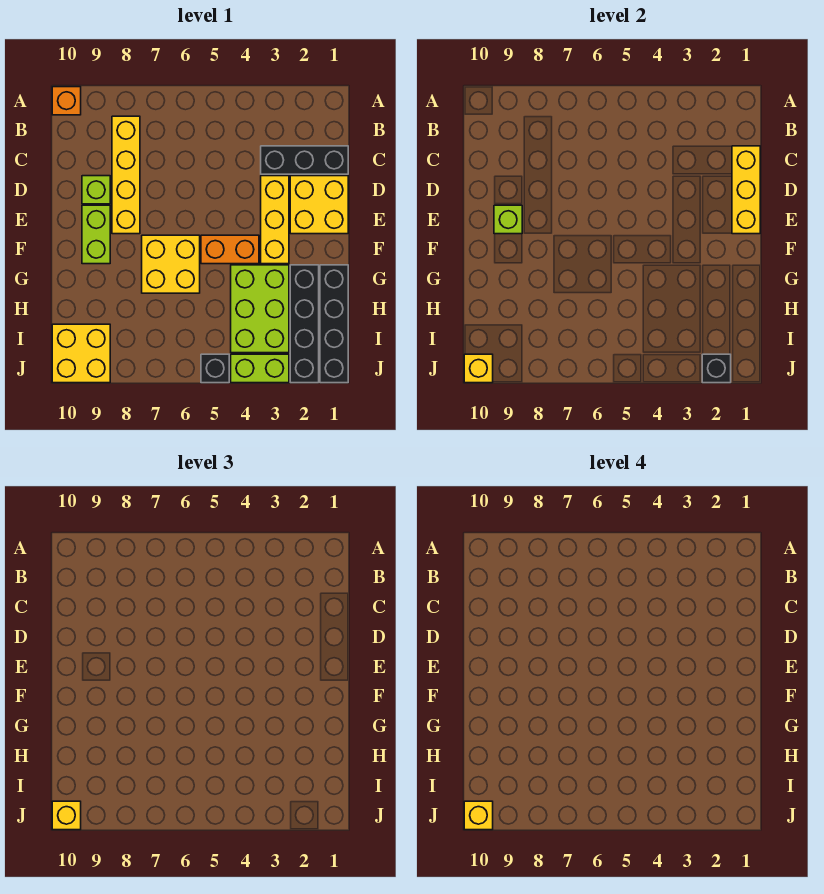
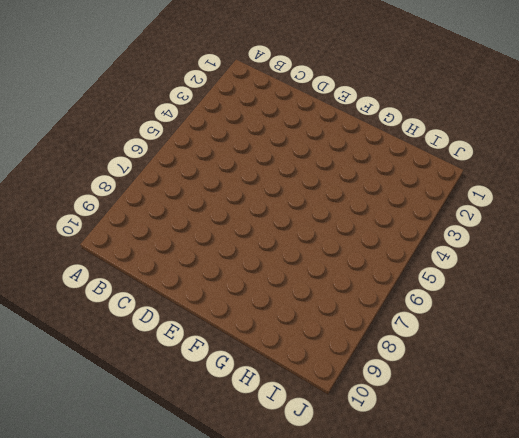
none -> orange 1x1 brick [52,87,81,115]
none -> yellow 1x4 brick [112,116,140,234]
none -> black 1x3 brick [261,146,348,174]

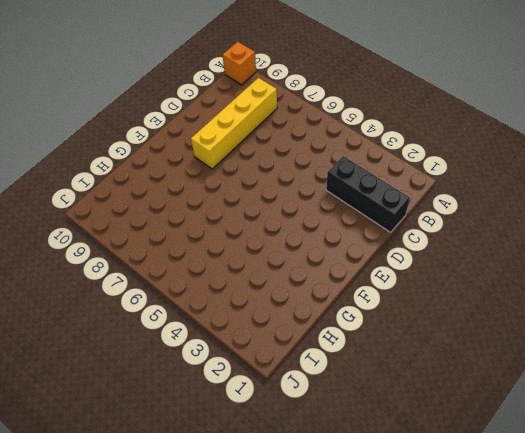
none -> yellow 2x2 brick [290,176,348,234]
none -> yellow 1x3 brick [261,176,289,264]
none -> lime 1x1 brick [82,176,110,204]

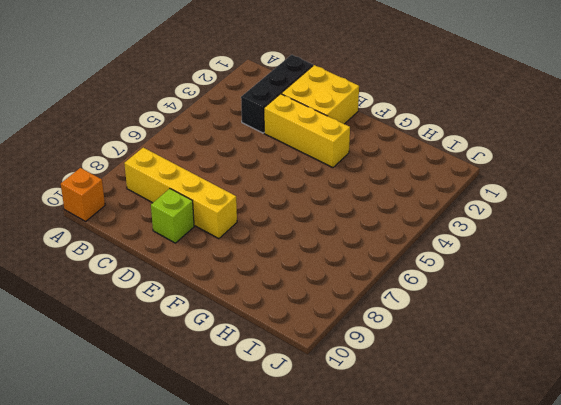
none -> lime 1x2 brick [82,205,110,264]
none -> orange 1x2 brick [201,235,259,264]
none -> yellow 2x2 brick [142,235,200,293]

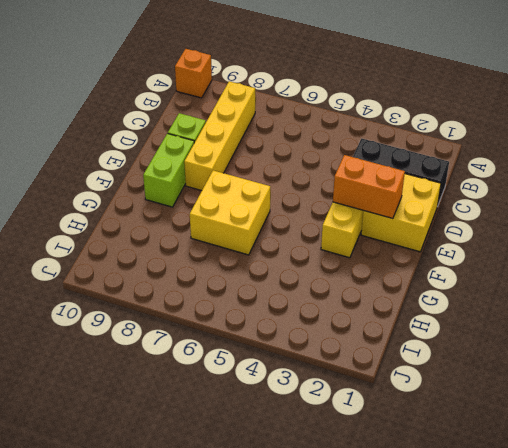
orange 1x2 brick [333,155,405,219] -> orange 1x2 brick moved to [201,235,259,264]
none -> black 1x4 brick [320,265,348,383]
none -> black 1x4 brick [290,265,319,383]
none -> lime 2x3 brick [231,265,289,353]

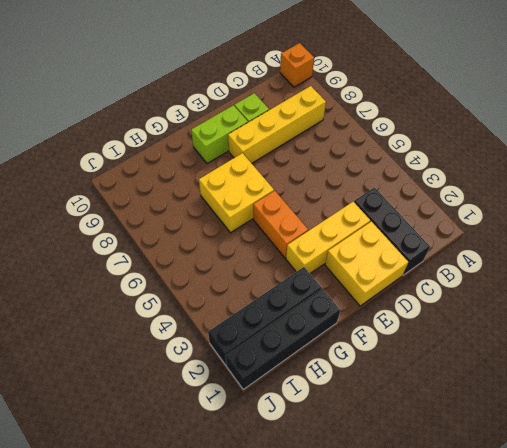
none -> lime 2x3 brick [231,265,289,353]
none -> yellow 2x2 brick [52,324,110,383]
none -> lime 1x2 brick [231,354,289,383]

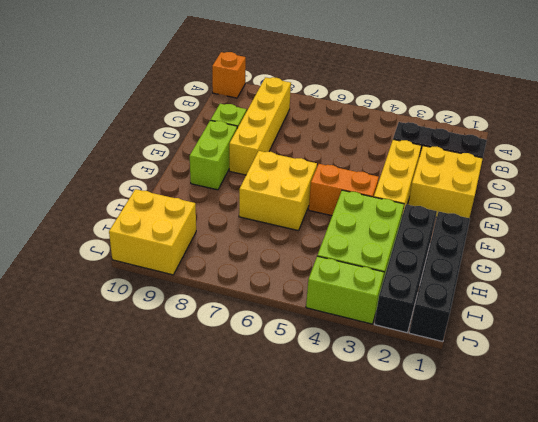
none -> black 1x1 brick [201,354,229,383]
none -> yellow 1x3 brick [732,146,760,234]
none -> lime 1x1 brick [494,205,522,234]

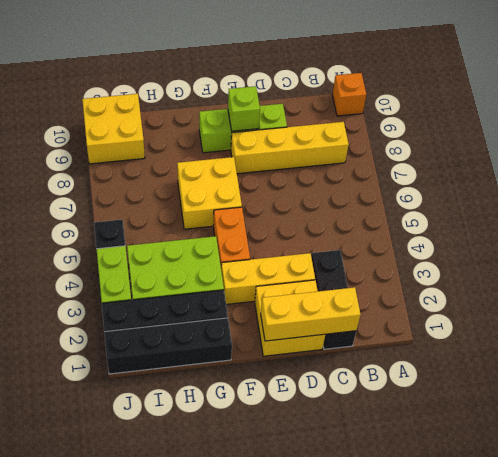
none -> black 1x1 brick [702,354,731,383]
none -> yellow 1x1 brick [464,354,493,383]
none -> yellow 1x1 brick [52,801,81,830]

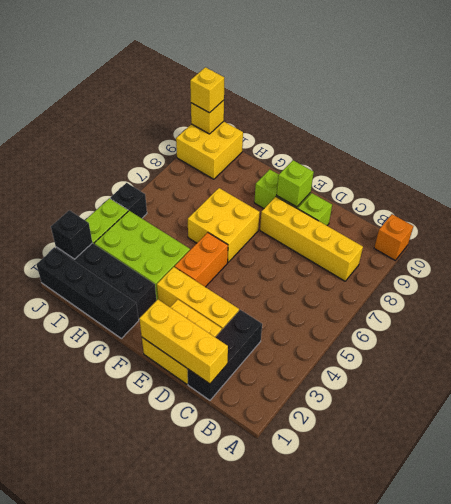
none -> yellow 1x1 brick [464,801,493,830]

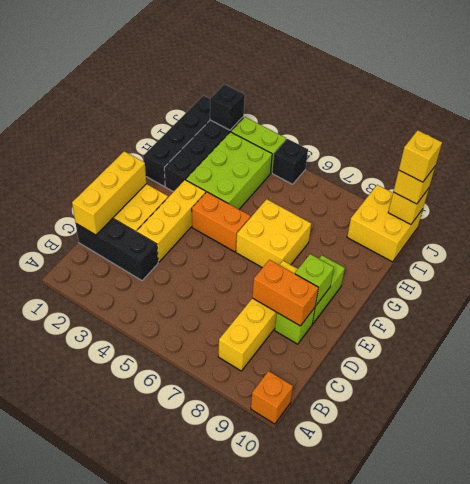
orange 1x2 brick [252,260,318,326] -> none

